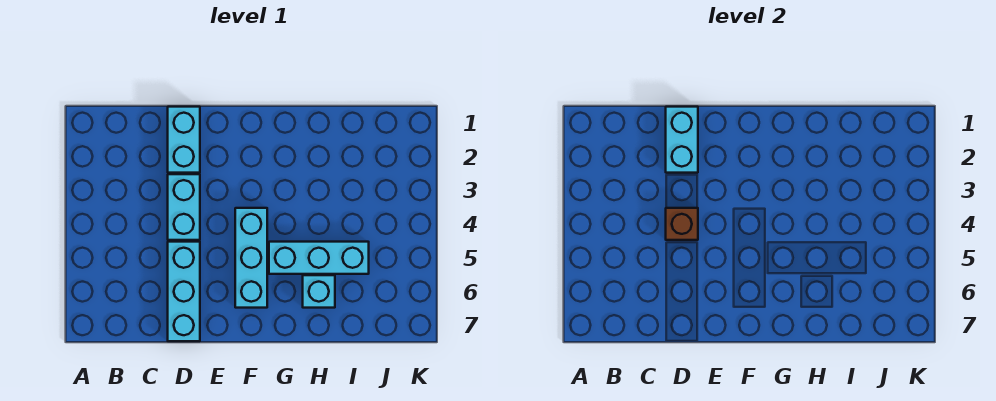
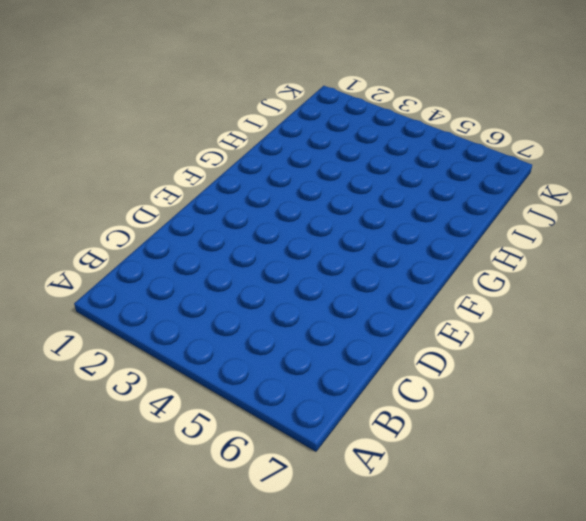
none -> cyan 1x2 brick [168,107,200,173]
none -> cyan 1x2 brick [168,174,200,240]

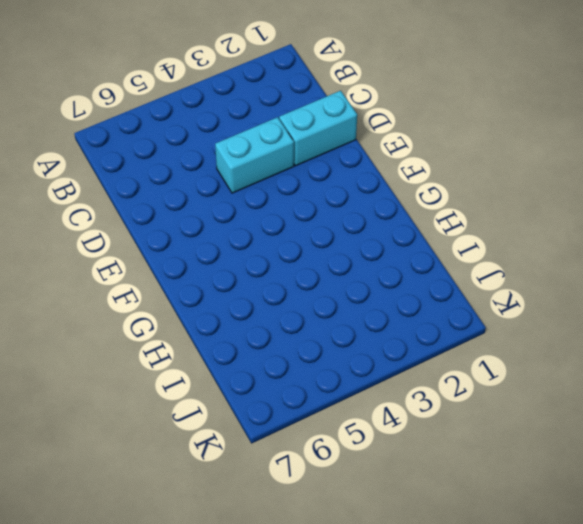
none -> cyan 1x3 brick [168,242,200,341]
none -> cyan 1x3 brick [235,208,267,308]

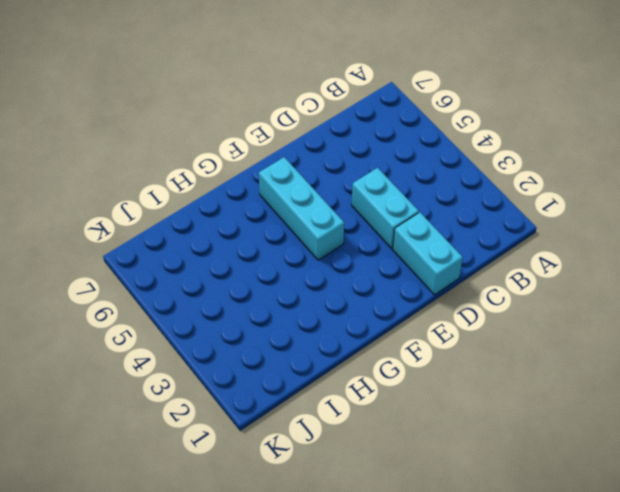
none -> cyan 1x3 brick [168,242,200,341]
none -> cyan 1x3 brick [269,242,369,274]

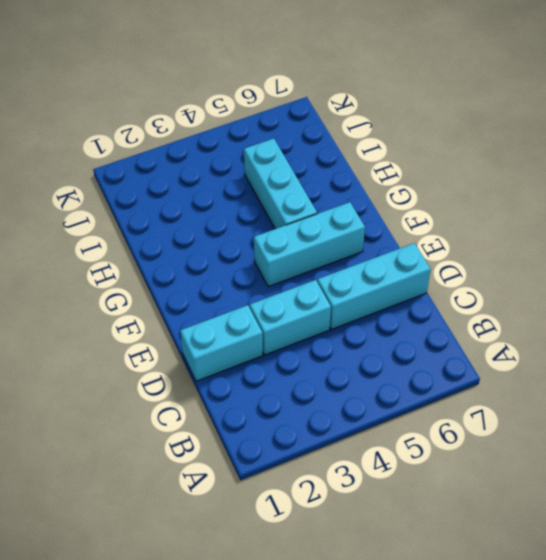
none -> cyan 1x1 brick [303,275,335,308]
none -> cyan 1x2 brick [666,107,698,173]

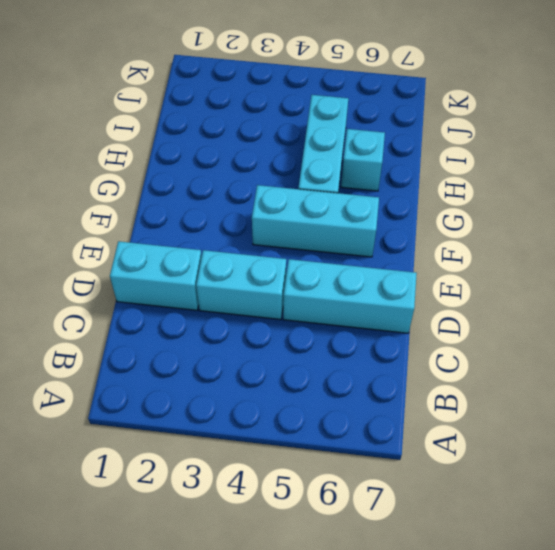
none -> cyan 1x2 brick [666,107,698,173]
none -> brown 1x1 brick [666,208,698,240]

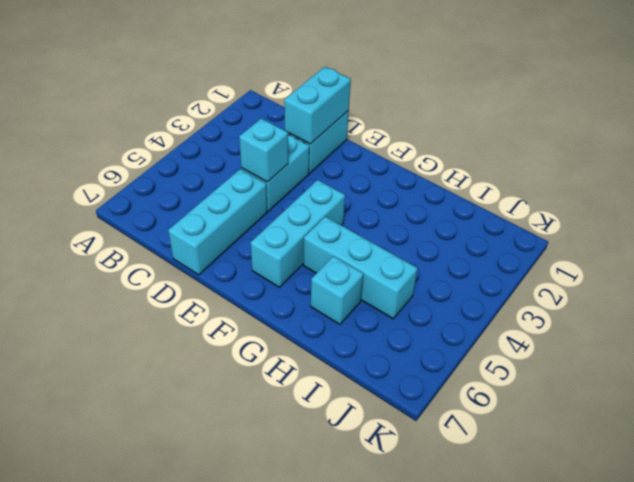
cyan 1x1 brick [239,118,288,182] -> brown 1x1 brick [666,208,698,240]

